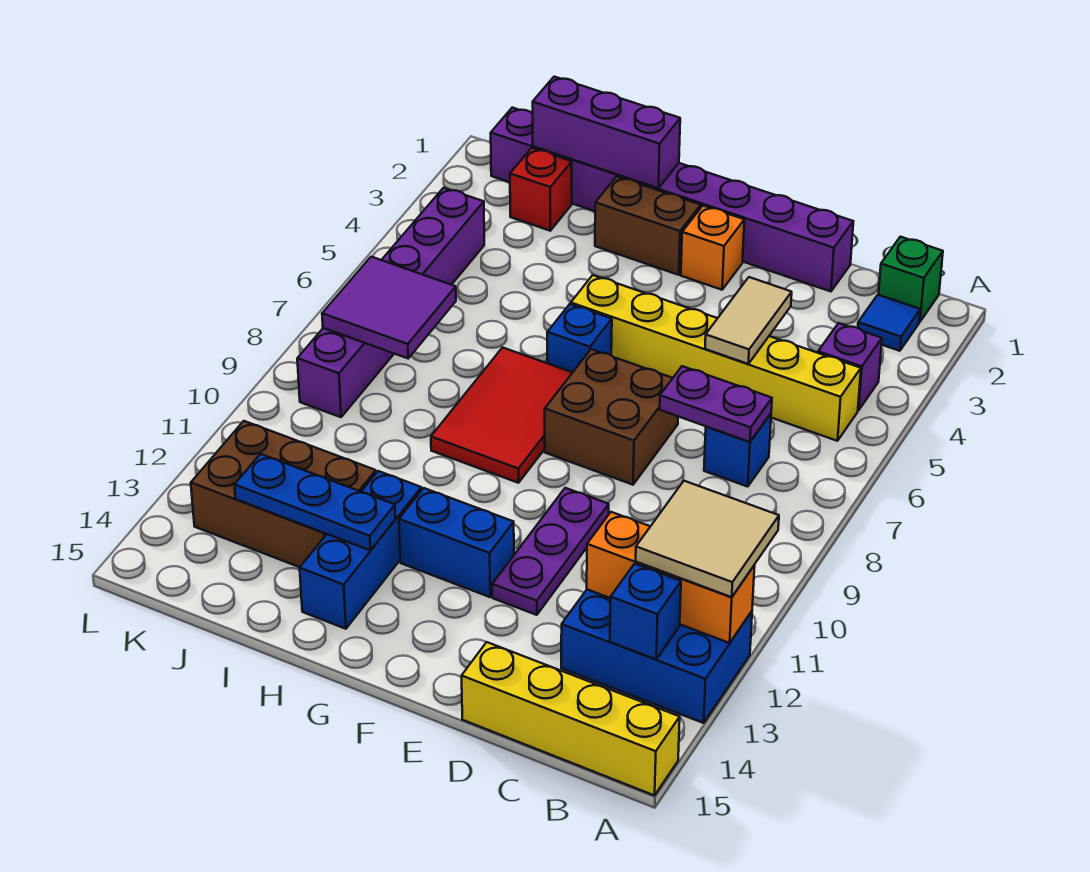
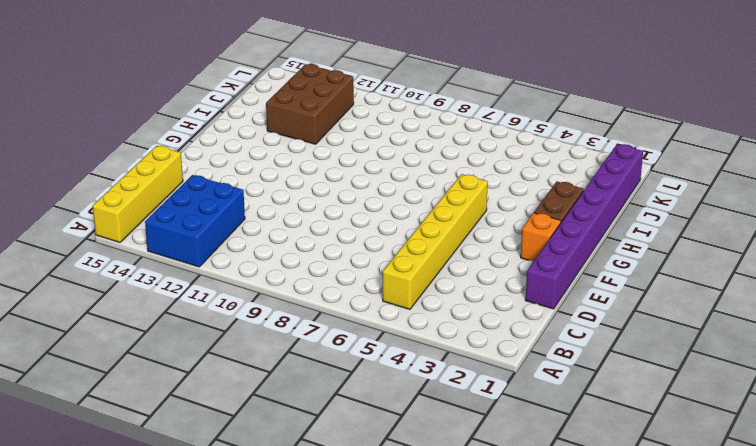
none -> green 1x1 brick [879,237,943,322]
none -> blue 1x1 tile [858,295,920,351]
none -> purple 1x1 brick [818,323,882,410]

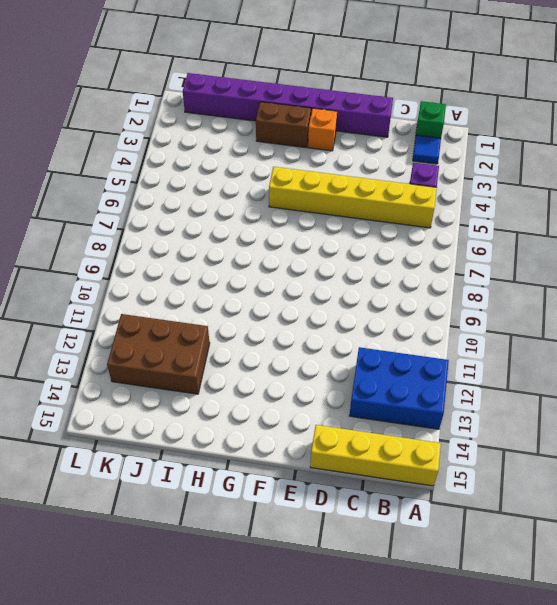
none -> blue 1x1 brick [704,414,771,487]
none -> brown 2x2 brick [545,349,678,485]
none -> purple 1x3 plate [492,488,609,615]

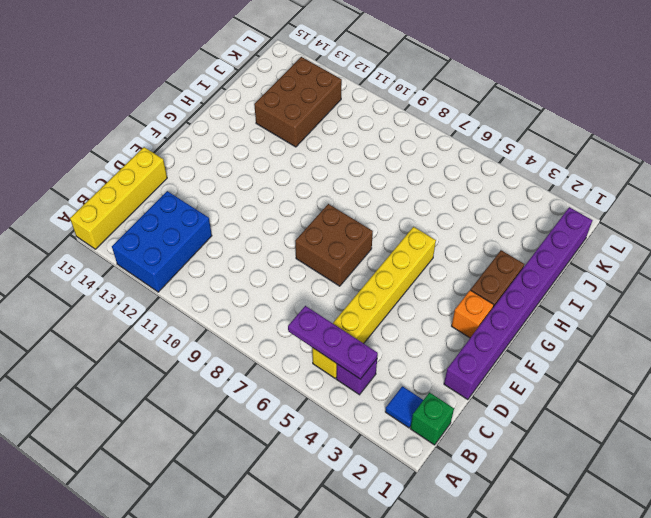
purple 1x3 plate [288,306,378,379] -> purple 1x3 plate moved to [492,488,609,615]
none -> blue 1x1 brick [704,414,771,487]
none -> blue 1x2 brick [399,488,514,597]
none -> blue 1x1 brick [547,304,612,372]

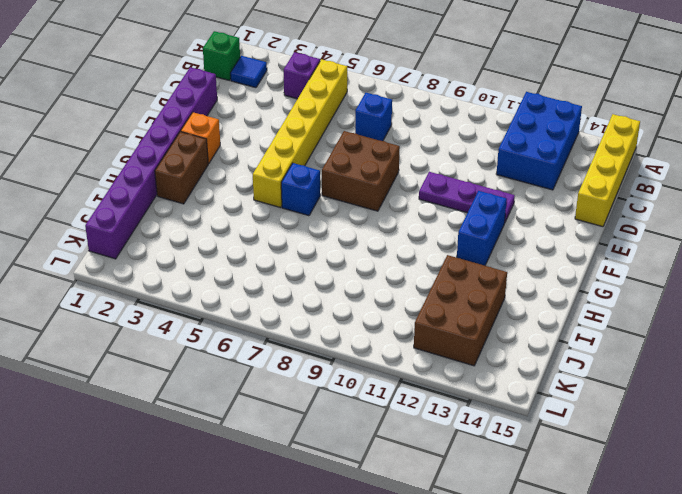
none -> red 2x3 tile [431,348,573,483]
none -> blue 1x3 brick [300,471,421,629]
none -> red 1x1 brick [510,148,572,231]

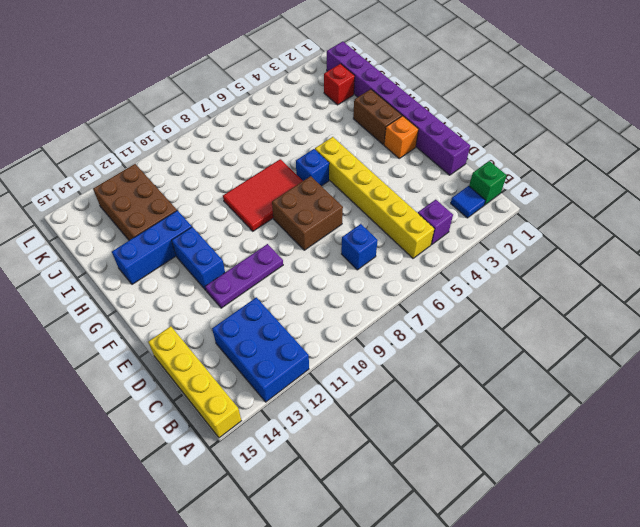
none -> purple 1x6 brick [297,188,484,417]
none -> orange 1x3 brick [587,512,755,643]
none -> blue 1x1 brick [610,564,681,659]

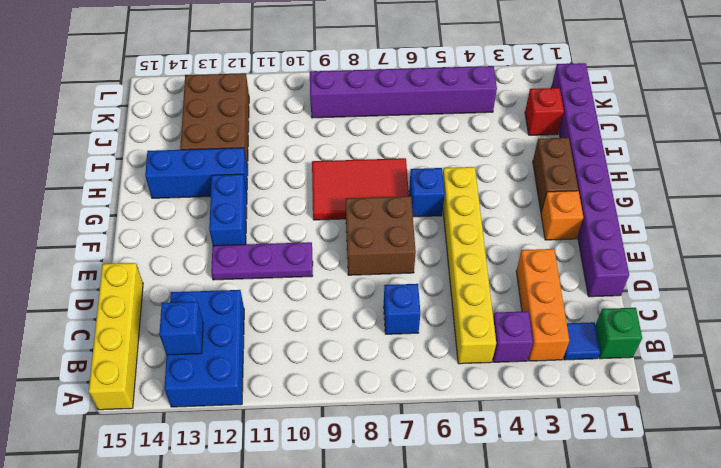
orange 1x3 brick [516,249,569,361] -> orange 1x3 brick moved to [587,512,755,643]
none -> purple 1x2 plate [660,366,772,442]
none -> tan 1x2 tile [705,277,792,364]
none -> purple 1x3 brick [533,77,680,188]

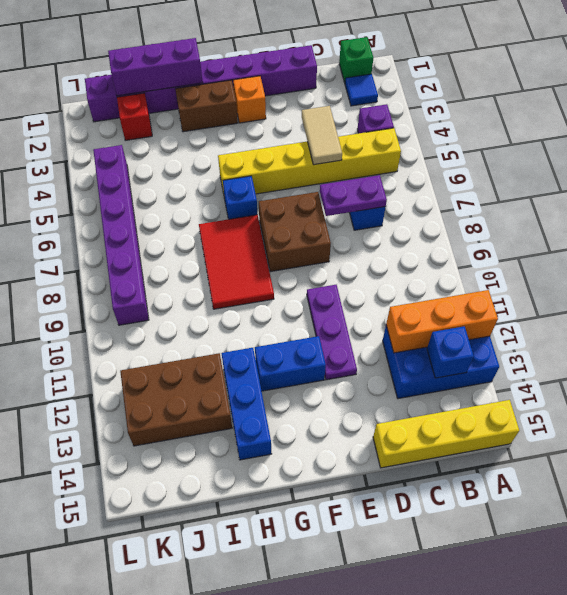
none -> blue 1x3 plate [235,454,395,550]
none -> purple 2x2 tile [322,257,456,358]
none -> tan 2x2 tile [636,481,779,597]

